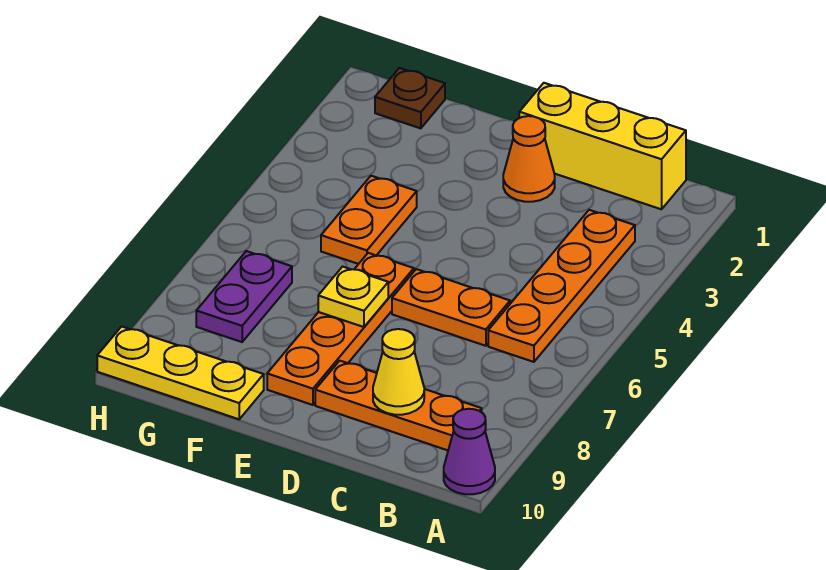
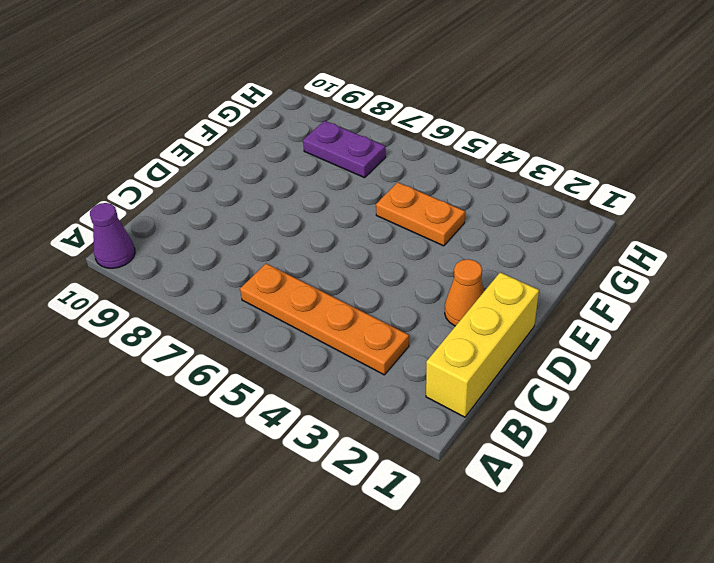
none -> orange 1x3 plate [315,361,482,450]
none -> orange 1x2 plate [392,269,510,346]
none -> orange 1x4 plate [267,253,414,405]

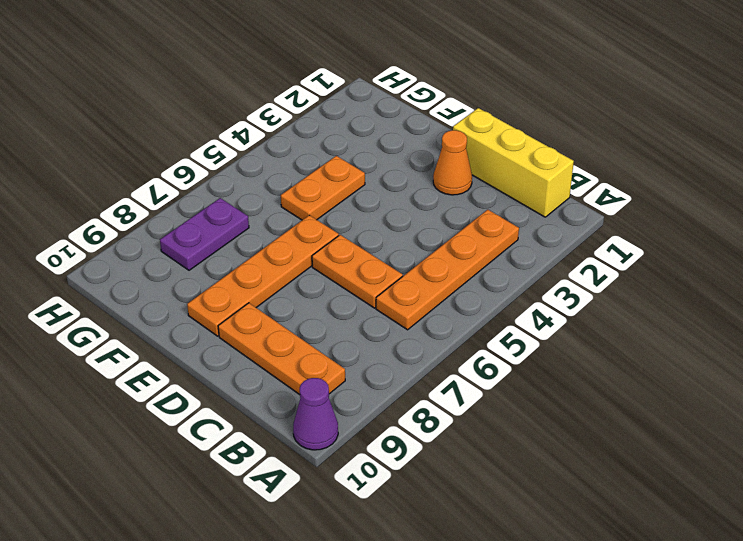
none -> yellow 1x3 plate [97,326,264,419]
none -> brown 1x1 plate [375,68,445,129]
none -> yellow 1x1 cone [373,329,424,415]

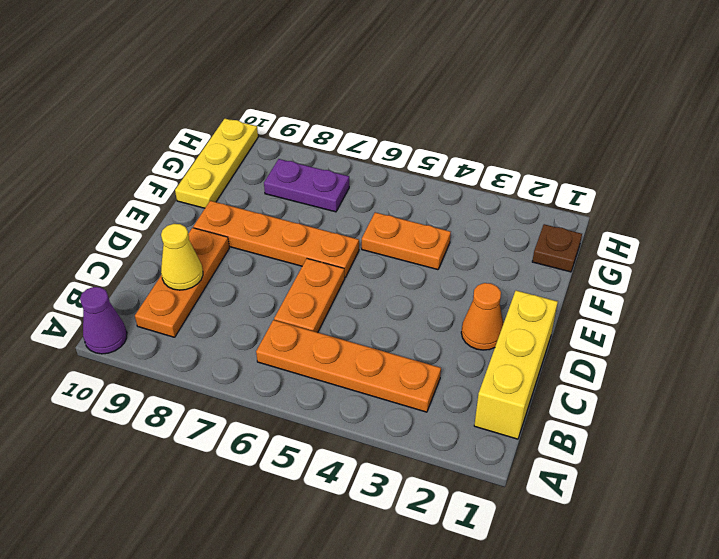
none -> yellow 1x1 plate [318,267,388,327]

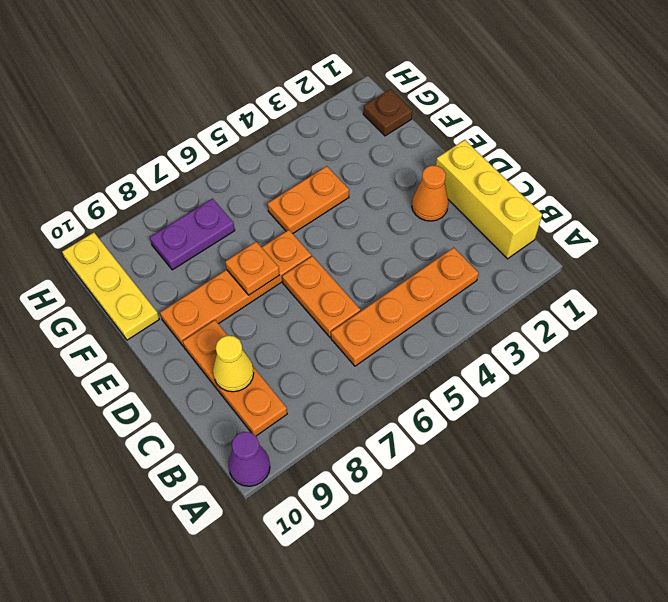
orange 1x1 plate [225,242,279,295] -> yellow 1x1 plate [318,267,388,327]

